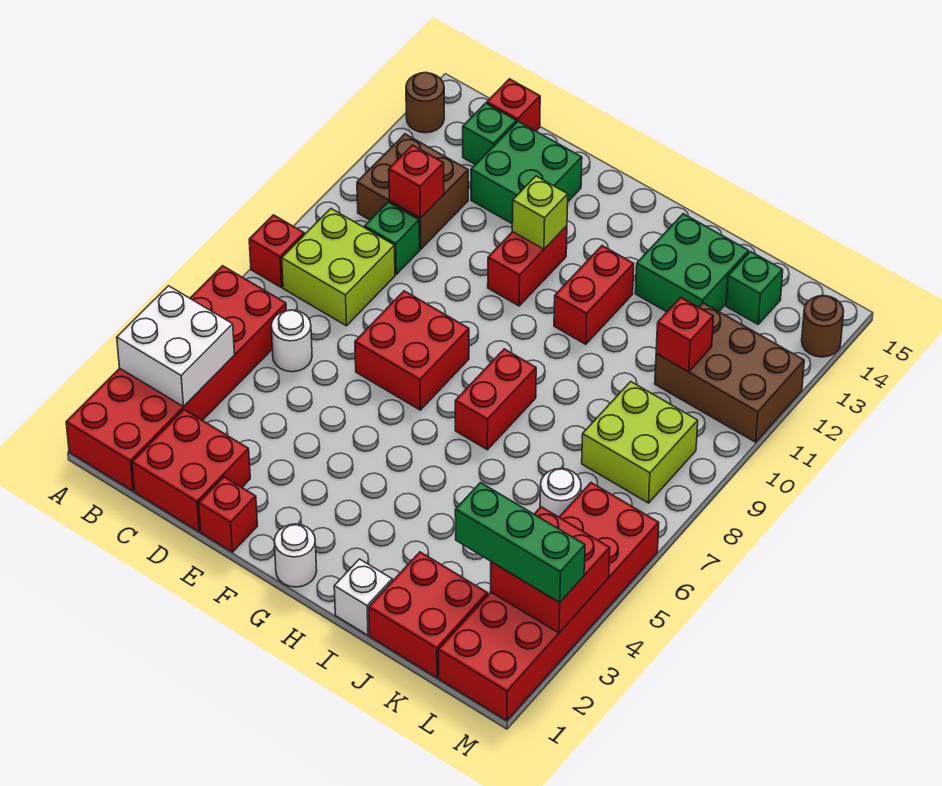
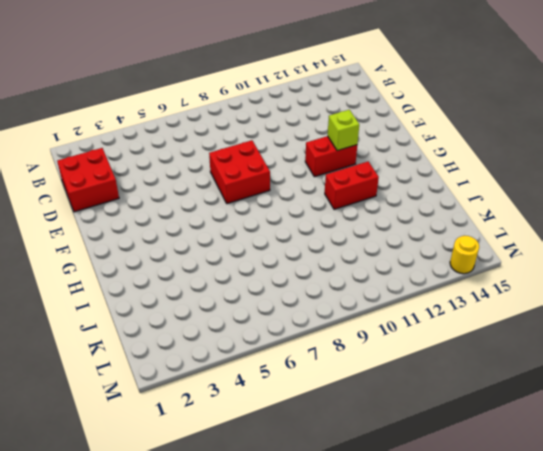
yellow 1x1 round brick [450,236,479,274] -> brown 1x1 round brick [802,296,844,357]
none -> red 2x6 brick [66,266,286,491]
none -> red 1x1 brick [249,215,304,288]
none -> brown 1x1 round brick [406,72,444,133]
none -> lime 2x2 brick [282,209,395,326]

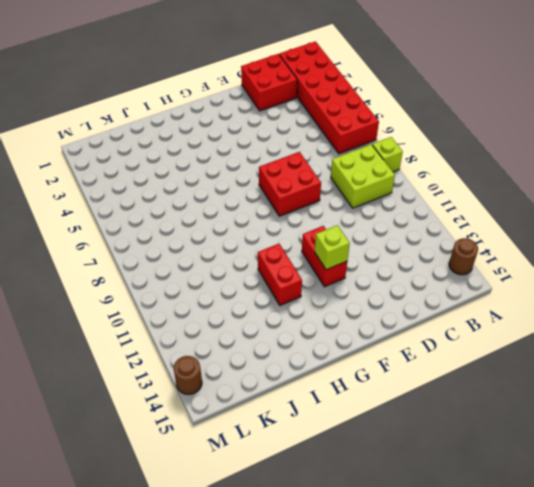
lime 1x1 brick [372,137,403,172] -> red 1x1 brick [249,215,304,288]
none -> brown 2x2 brick [357,134,468,249]
none -> white 1x1 round brick [271,310,312,372]
none -> green 1x1 brick [365,202,420,274]
none -> green 1x1 brick [463,103,516,165]

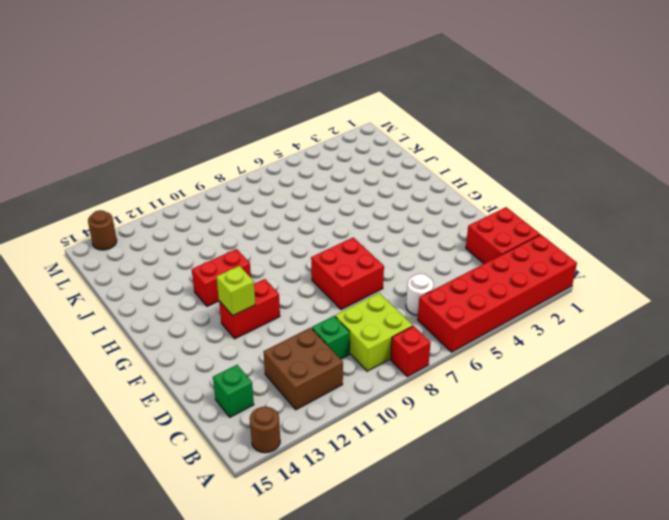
none -> red 1x1 brick [487,79,540,131]
none -> green 2x2 brick [471,121,582,224]
none -> red 1x1 brick [199,477,257,552]
none -> white 1x1 round brick [274,524,317,587]

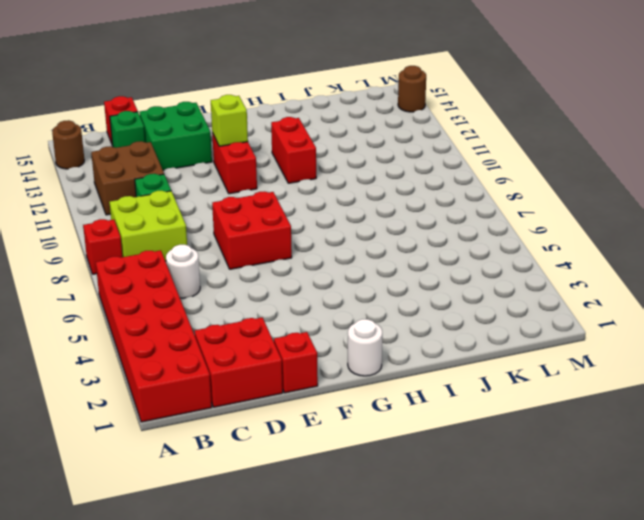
none -> red 1x2 brick [455,349,536,450]
none -> white 1x1 brick [334,559,392,635]
none -> green 2x2 brick [635,214,749,312]
none -> red 2x2 brick [369,552,488,678]

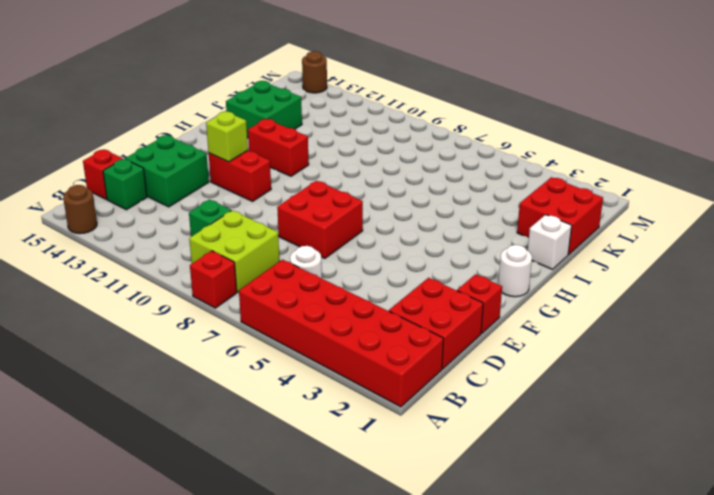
none -> brown 2x2 brick [357,134,468,249]
none -> red 1x2 brick [455,349,536,450]
none -> white 1x1 round brick [540,468,581,517]
none -> lime 2x2 brick [582,382,698,503]

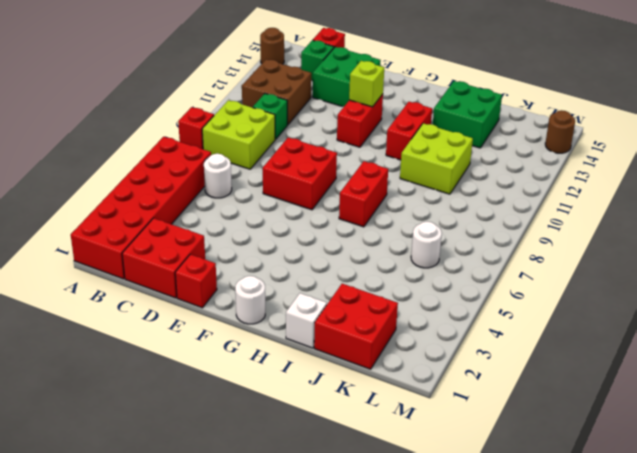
lime 2x2 brick [400,123,473,194] -> lime 2x2 brick moved to [582,382,698,503]
none -> brown 2x3 brick [655,303,804,442]
none -> green 1x1 brick [726,251,783,324]
none -> red 2x6 brick [438,483,659,721]
none -> white 2x2 brick [117,286,235,407]

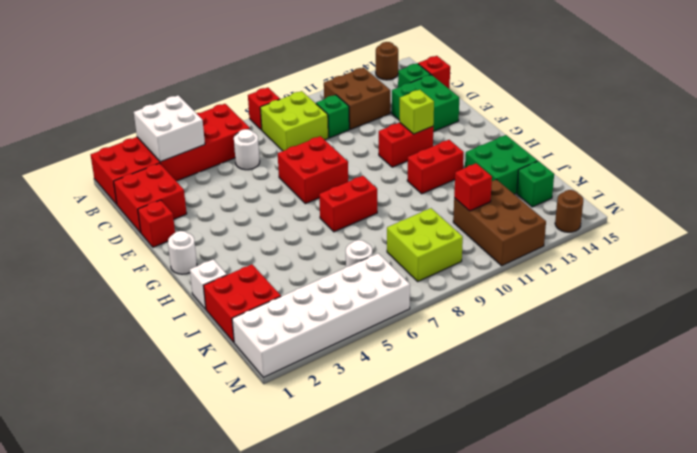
white 2x6 brick [232,253,410,377] -> red 2x6 brick [438,483,659,721]
none -> red 1x1 brick [389,145,444,218]
none -> red 2x2 brick [490,507,610,633]
none -> green 1x3 brick [455,483,585,603]

